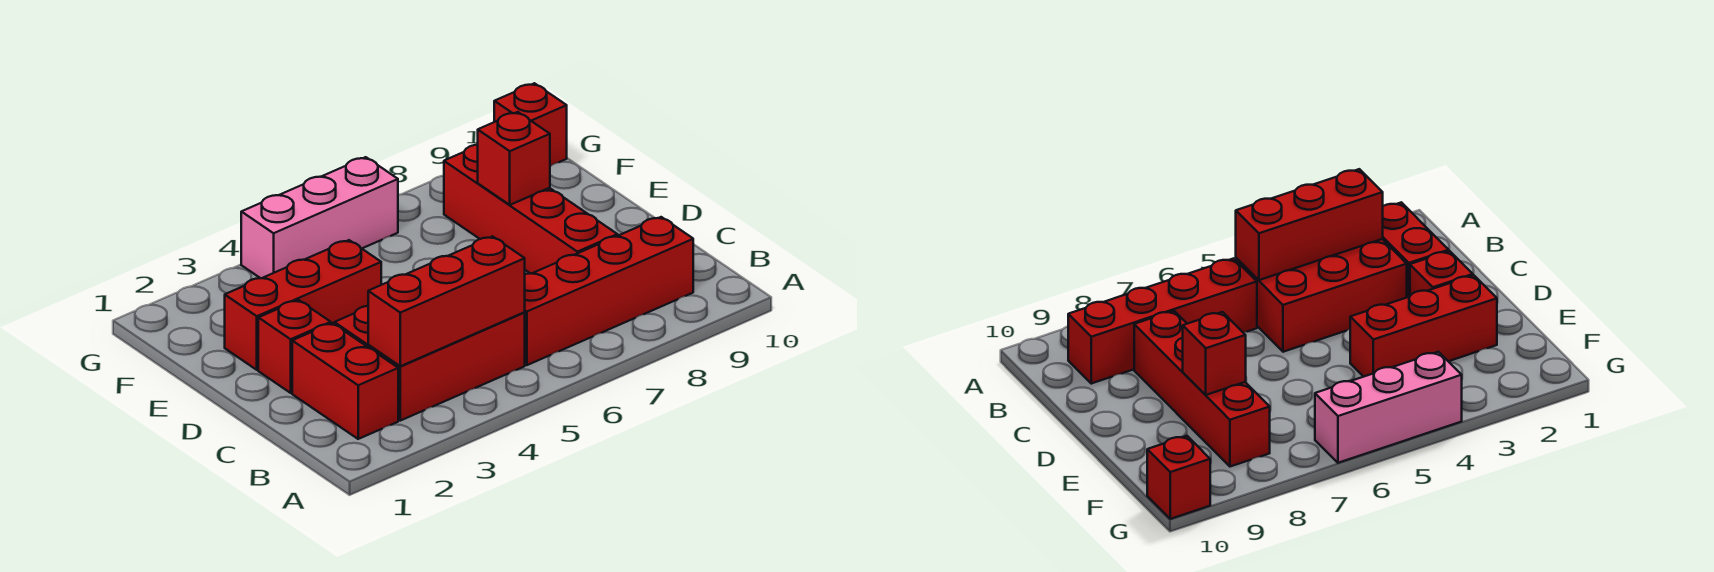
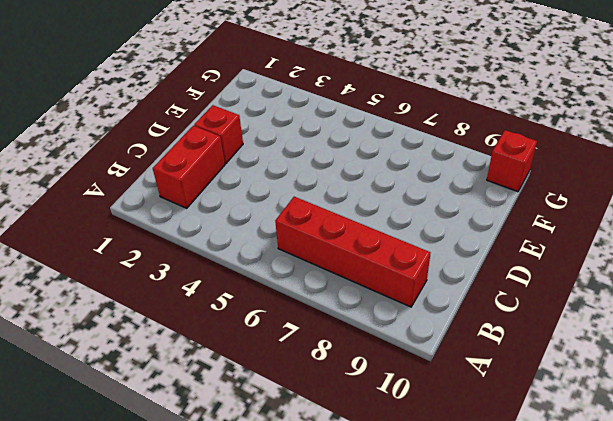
none -> red 2x3 brick [334,306,525,421]
none -> red 1x4 brick [444,145,618,274]

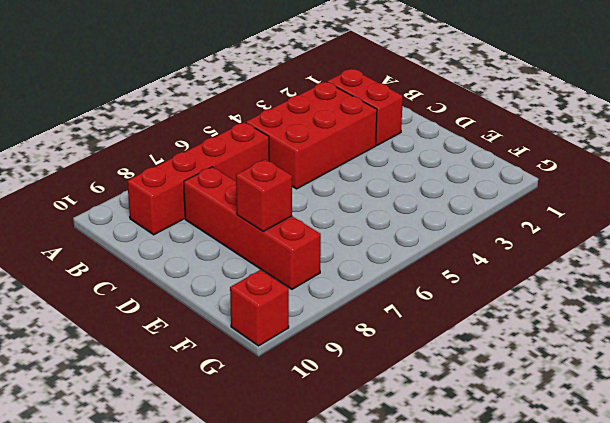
none -> red 1x1 brick [258,300,331,393]
none -> red 1x3 brick [225,240,381,370]

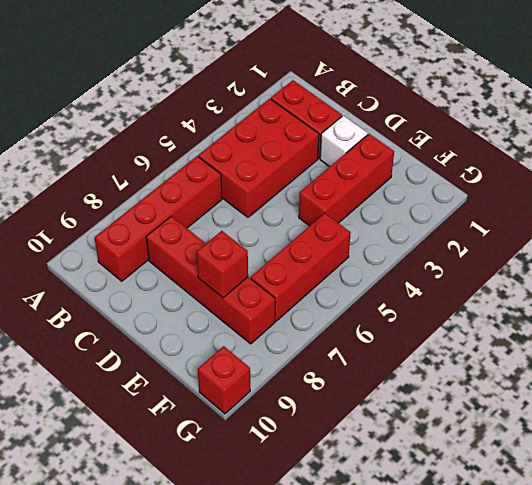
white 1x1 brick [320,116,368,167] -> red 1x1 brick [258,300,331,393]
red 1x3 brick [251,213,351,321] -> red 1x3 brick moved to [368,236,525,366]
none -> pink 1x3 brick [241,157,398,278]

